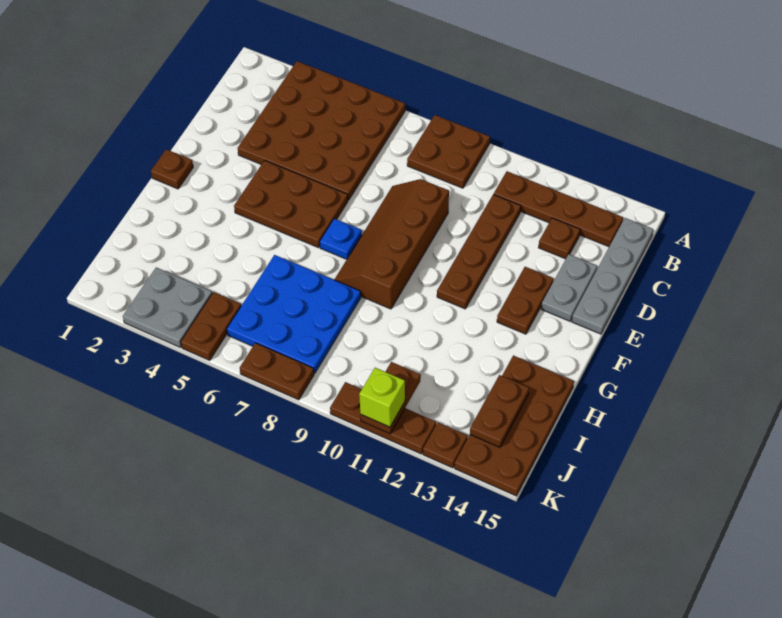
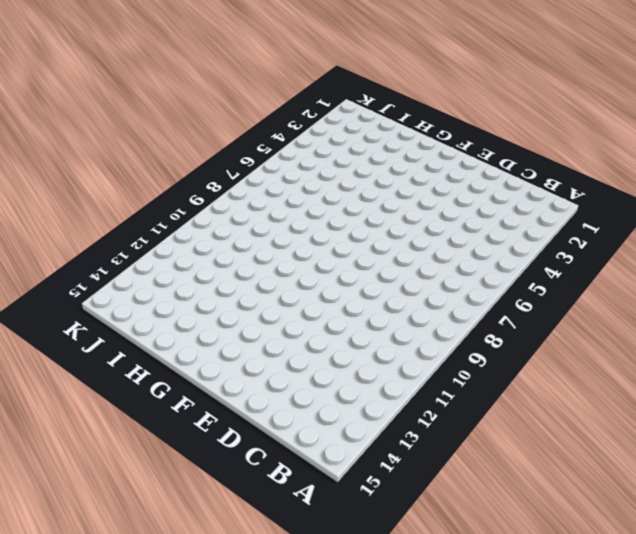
none -> brown 4x4 plate [238,61,405,200]
none -> brown 2x2 plate [407,115,490,188]
none -> brown 1x4 plate [494,171,623,247]

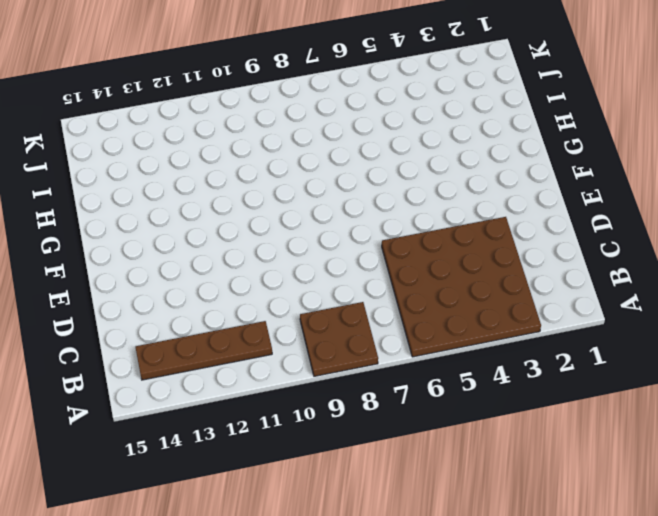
none -> grey 1x4 plate [572,218,653,334]
none -> brown 1x4 plate [437,194,521,309]
none -> brown 1x1 plate [538,218,580,259]

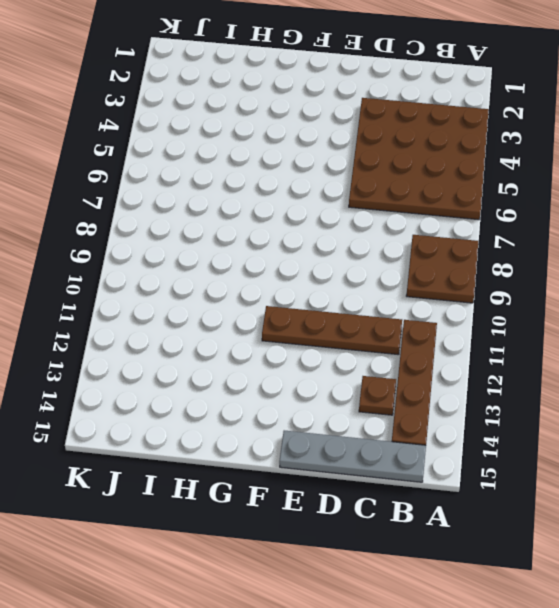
none -> brown 2x4 slope [334,179,449,309]
none -> grey 1x2 plate [541,254,597,321]
none -> brown 2x3 plate [234,160,348,248]

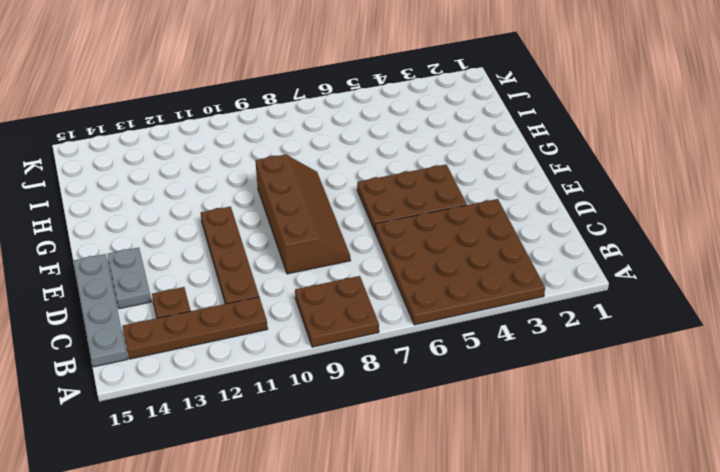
none -> brown 1x2 plate [497,267,553,334]
none -> brown 1x1 plate [151,149,193,189]
none -> blue 1x1 plate [320,219,362,259]

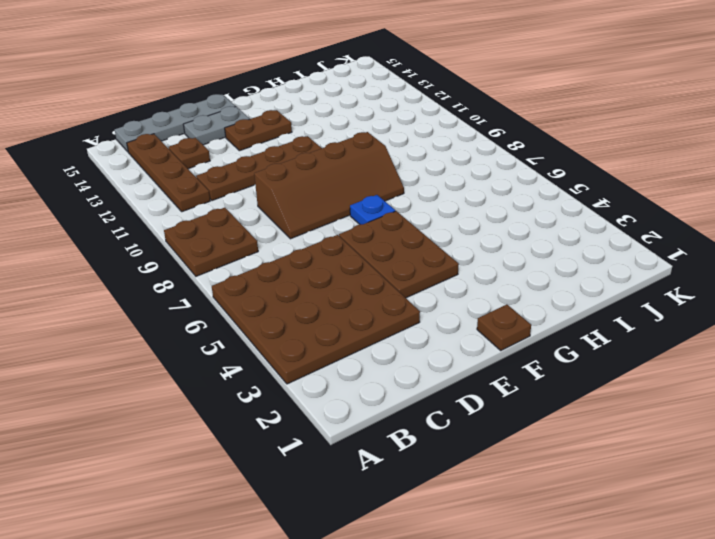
none -> blue 3x3 plate [227,255,361,373]
none -> brown 2x4 plate [454,355,574,496]
none -> grey 2x2 plate [123,267,212,347]

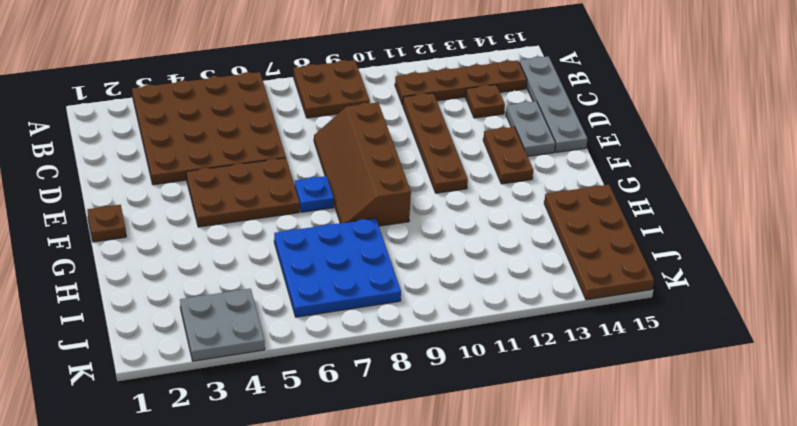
none -> brown 1x2 plate [181,292,241,360]
none -> brown 1x2 plate [240,343,314,400]
none -> brown 1x3 plate [330,382,436,454]

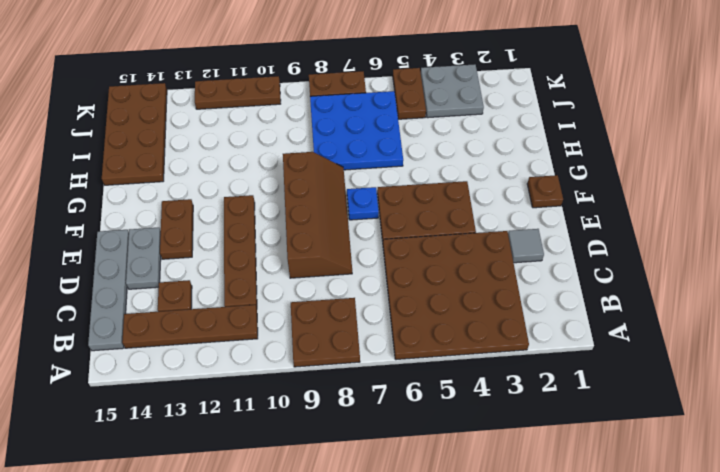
grey 1x1 tile [508,229,544,263] -> none
none -> brown 1x1 plate [423,423,468,468]
none -> brown 1x2 plate [470,375,529,447]
none -> brown 1x2 plate [360,362,421,434]

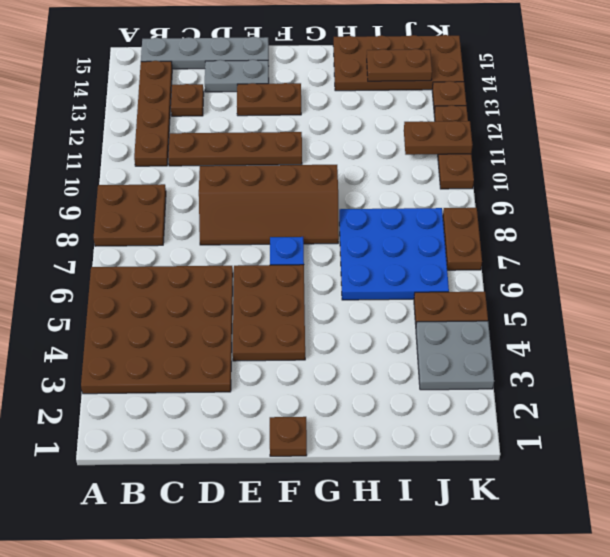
none -> lime 1x1 brick [359,368,405,427]

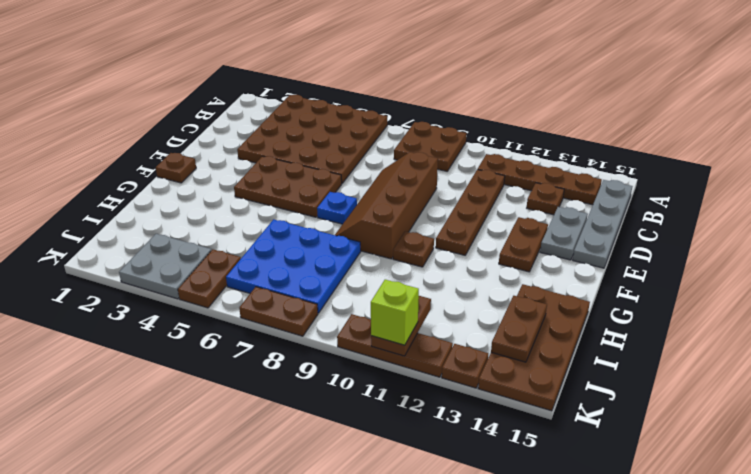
brown 1x1 plate [393,231,434,267] -> none

